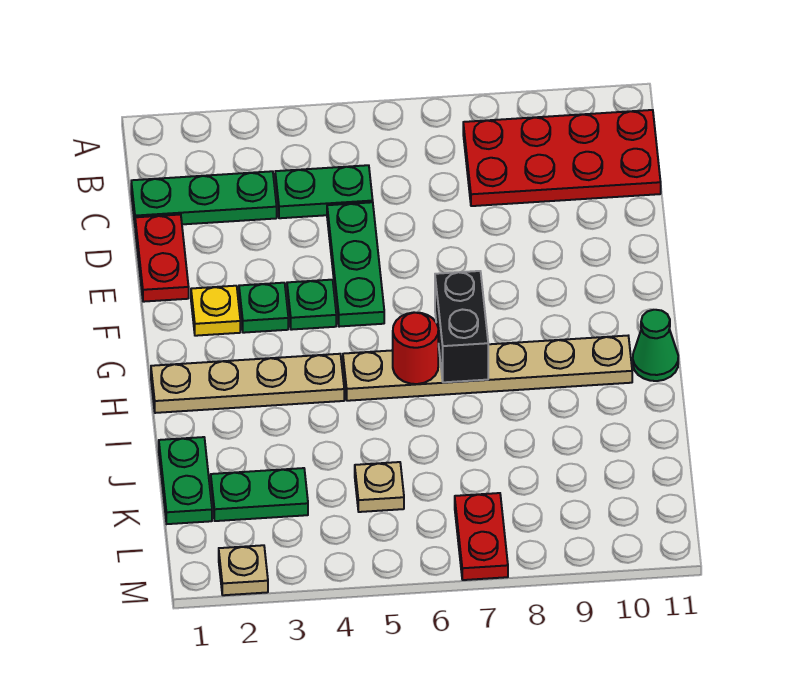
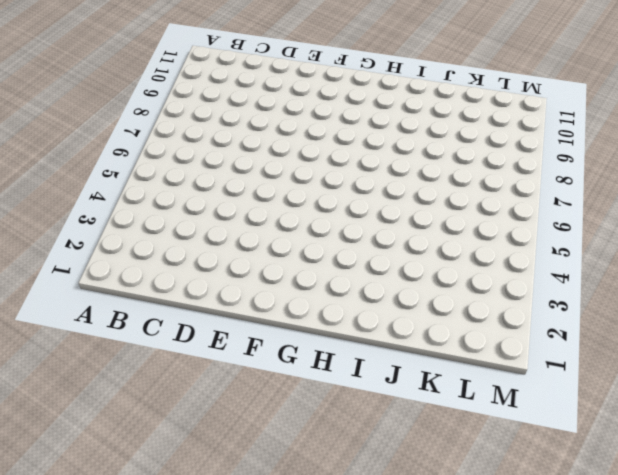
none -> red 2x4 plate [463,110,661,206]
none -> green 1x3 plate [131,171,277,224]
none -> green 1x2 plate [275,165,373,218]

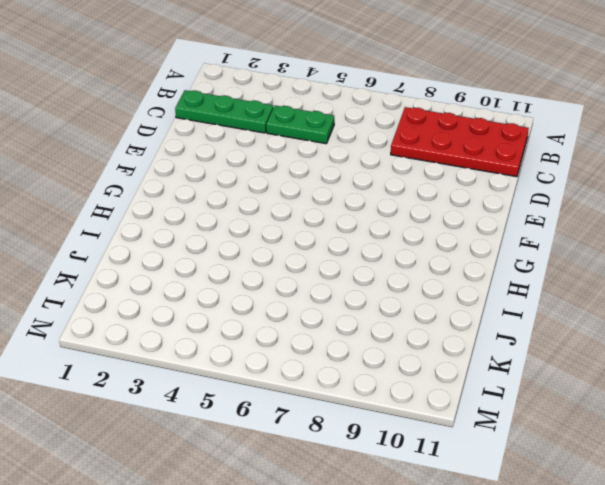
none -> red 1x2 plate [135,215,189,302]
none -> green 1x3 plate [327,202,384,327]
none -> yellow 1x1 plate [191,286,240,336]

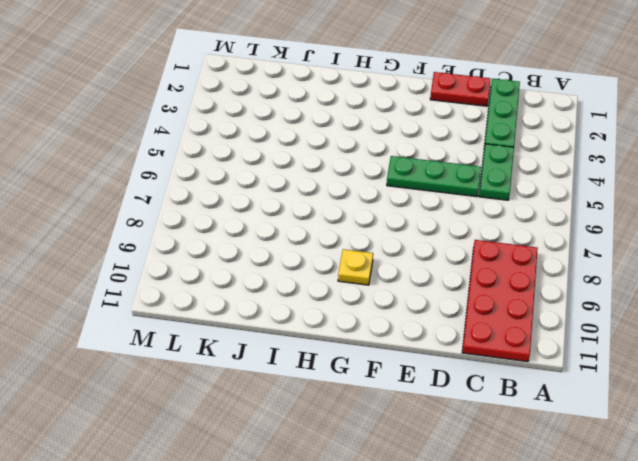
yellow 1x1 plate [338,249,373,285] -> yellow 1x1 plate moved to [191,286,240,336]
none -> green 1x1 plate [239,283,288,333]
none -> green 1x1 plate [287,280,336,330]
none -> tan 1x4 plate [151,354,344,413]

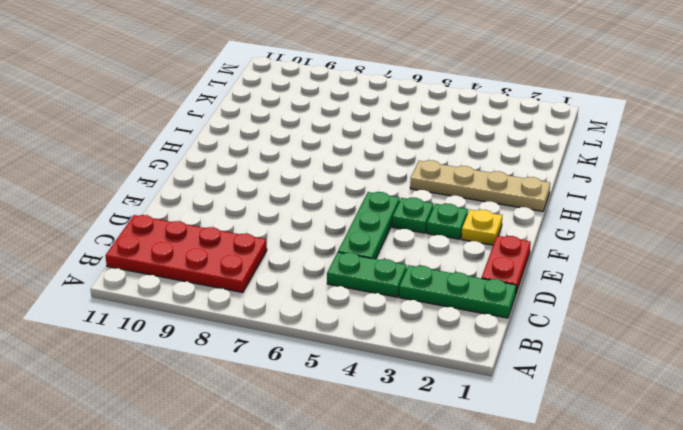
none -> tan 1x6 plate [343,336,632,401]
none -> green 1x1 cone [633,310,678,381]
none -> green 1x2 plate [159,437,212,524]

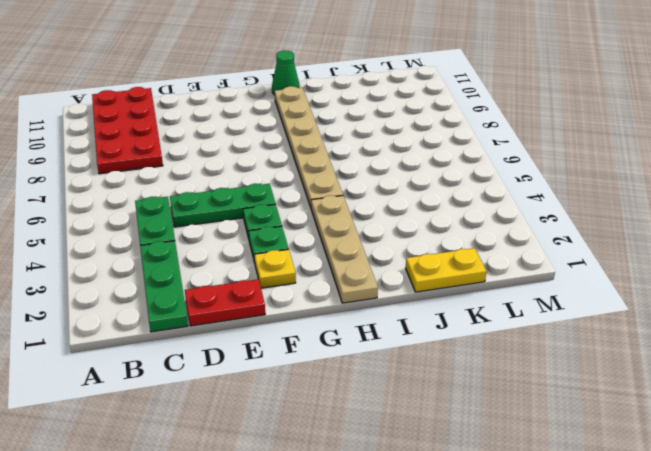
yellow 1x2 plate [406,248,487,292] -> green 1x2 plate [159,437,212,524]
none -> green 1x2 plate [211,468,308,521]
none -> tan 1x1 plate [355,462,404,512]
none -> red 1x2 plate [455,493,508,580]

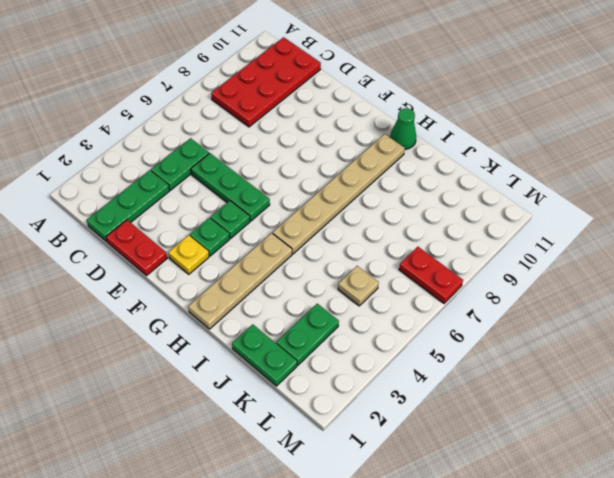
none -> tan 1x1 plate [219,545,268,595]
none -> black 1x2 brick [435,271,488,382]
none -> red 1x1 round brick [393,313,438,384]

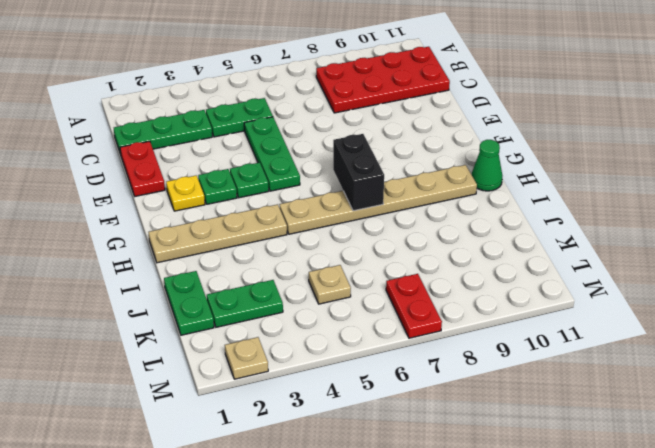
none -> red 1x1 round brick [393,313,438,384]

